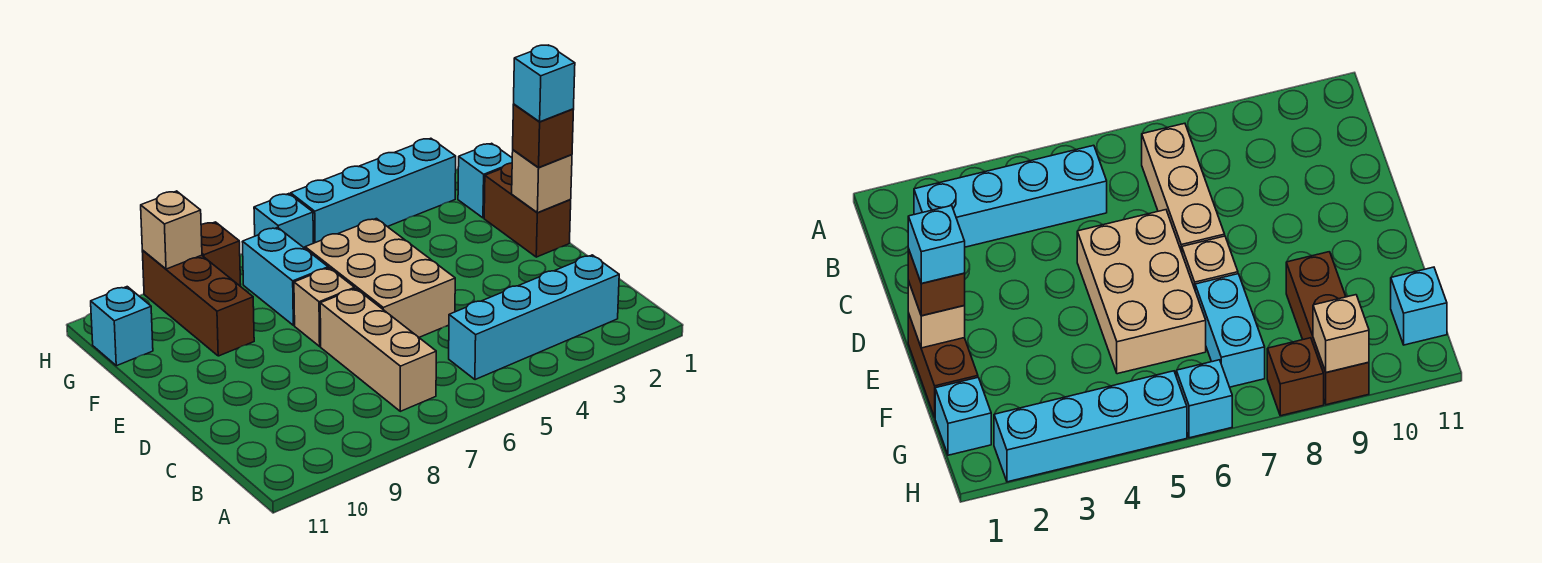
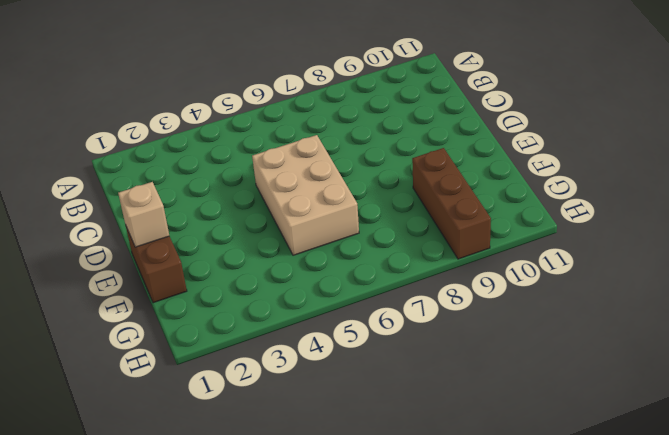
none -> cyan 1x4 brick [449,255,619,380]
none -> tan 1x3 brick [320,289,436,411]
none -> tan 1x1 brick [294,268,355,346]

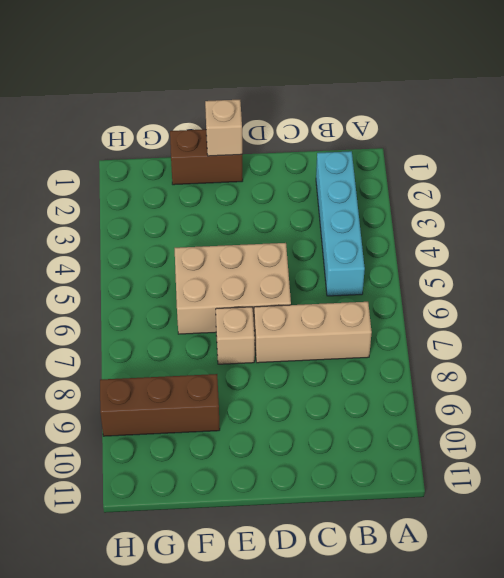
none -> cyan 1x2 brick [242,227,328,325]
none -> cyan 1x1 brick [458,143,512,218]
none -> cyan 1x1 brick [91,287,153,366]

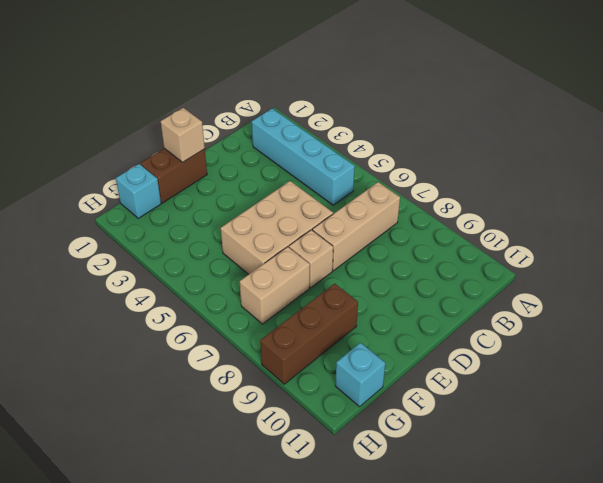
tan 1x2 brick [240,247,310,324] -> cyan 1x2 brick [242,227,328,325]
none -> cyan 1x4 brick [291,138,456,243]
none -> cyan 1x1 brick [254,194,313,248]
none -> brown 1x1 brick [201,222,241,286]

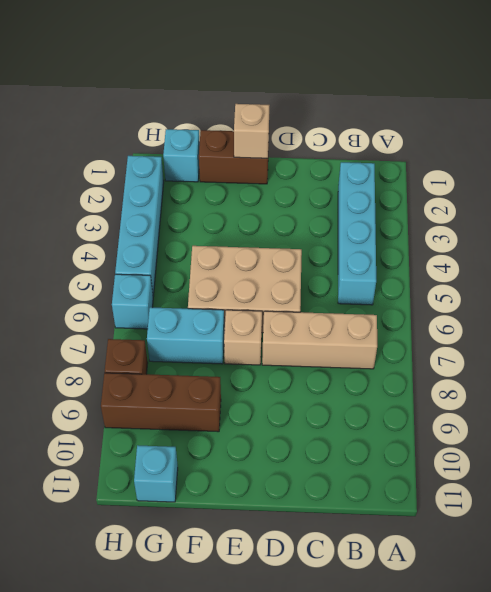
none -> tan 1x1 brick [141,191,202,269]
none -> brown 1x1 brick [513,104,574,167]
none -> cyan 1x1 brick [514,45,575,122]

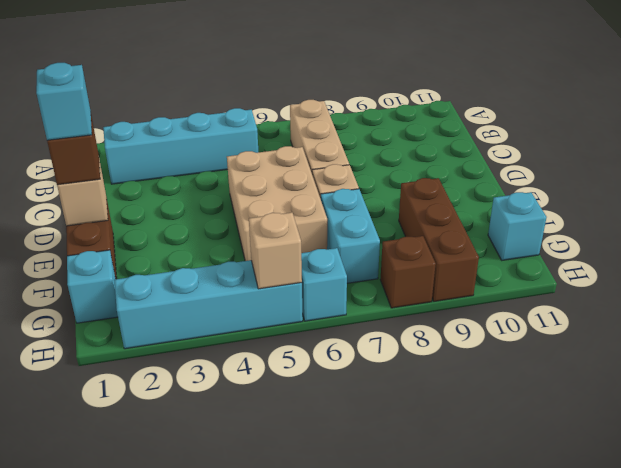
tan 1x1 brick [249,213,302,289] -> tan 1x1 brick moved to [141,191,202,269]

